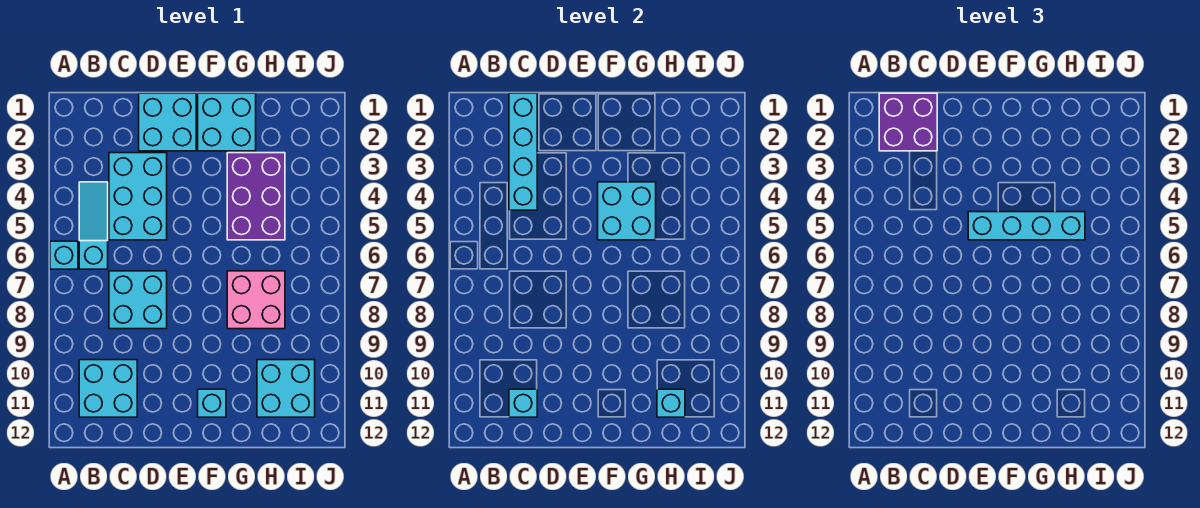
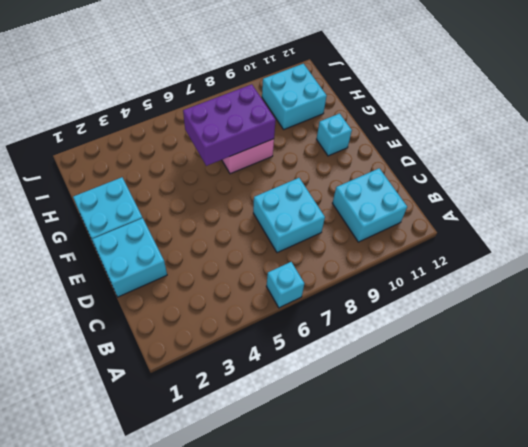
purple 2x3 brick [183,84,276,166] -> purple 2x3 brick moved to [227,153,285,240]
none -> cyan 1x3 slope [79,182,108,269]
none -> cyan 2x3 brick [109,153,167,240]
none -> cyan 1x4 brick [509,93,537,210]

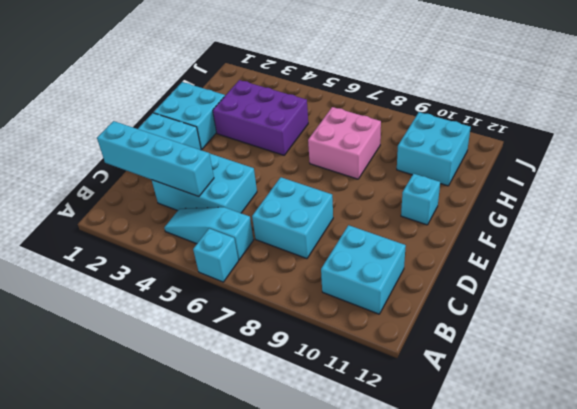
none -> cyan 1x1 brick [509,389,537,417]
none -> cyan 2x2 brick [598,182,656,240]
none -> cyan 1x1 brick [657,389,685,417]

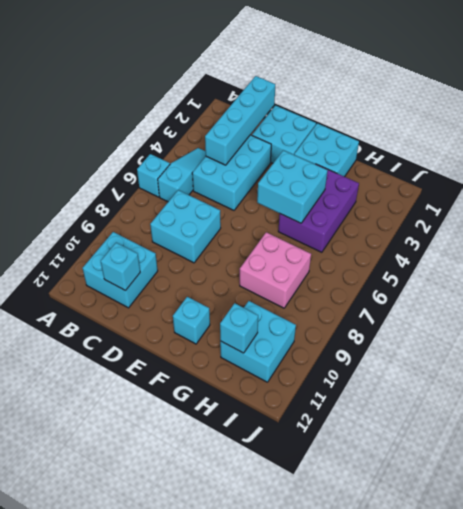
none -> purple 2x2 brick [879,93,937,151]
none -> cyan 1x4 brick [968,212,1085,240]

